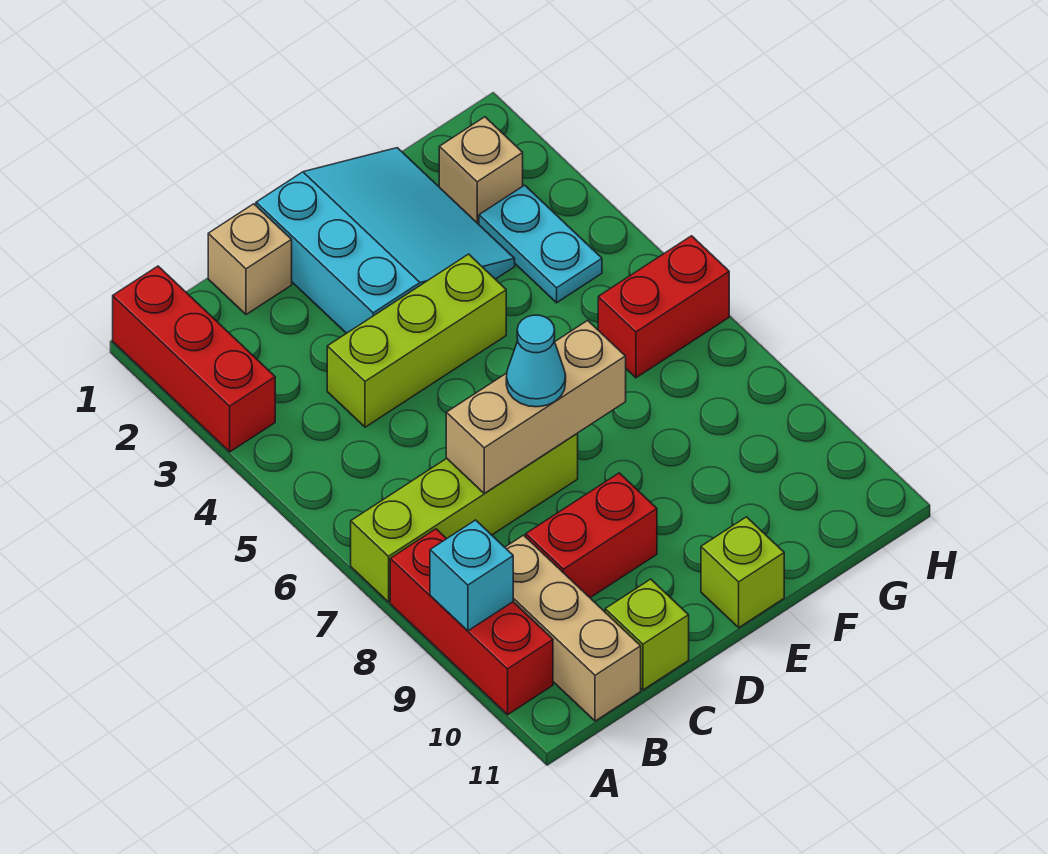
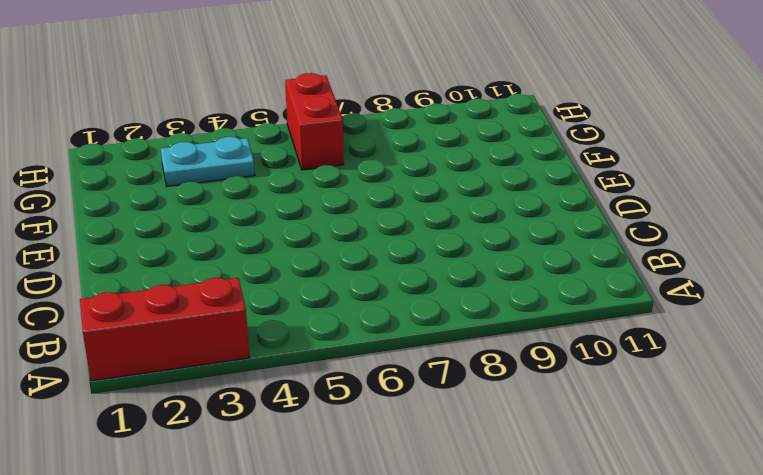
none -> lime 1x4 brick [351,434,578,602]
none -> red 1x3 brick [390,529,553,715]
none -> tan 1x3 brick [505,535,641,721]

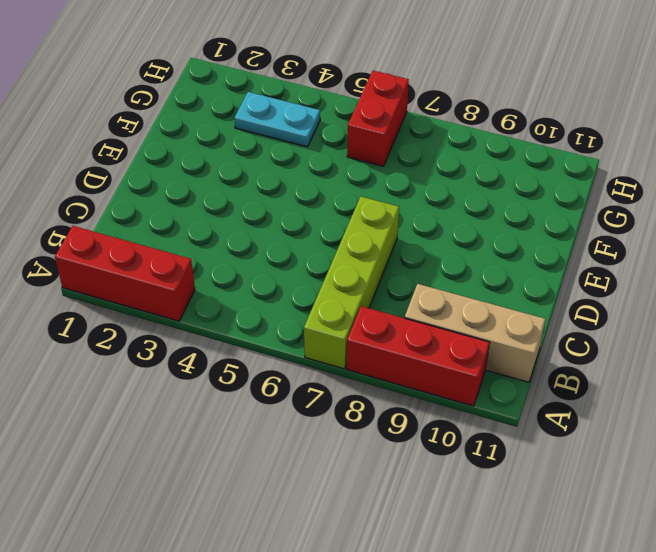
none -> tan 1x1 brick [208,204,292,315]
none -> lime 1x3 brick [327,254,506,427]
none -> red 1x2 brick [526,473,657,598]

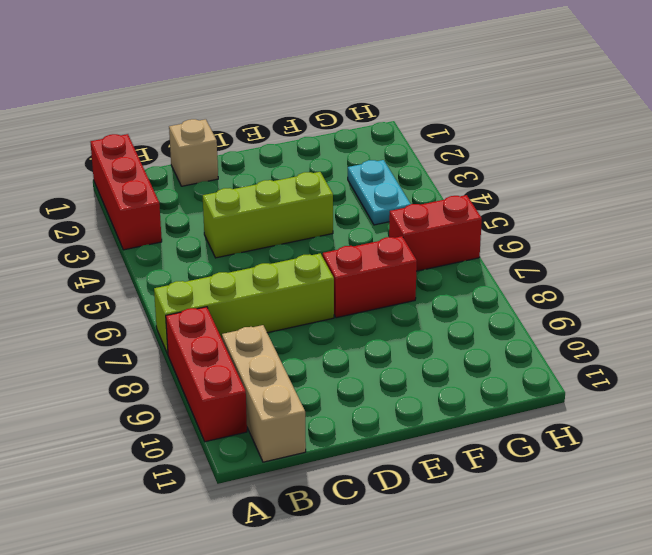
red 1x2 brick [323,236,417,318] -> red 1x2 brick moved to [526,473,657,598]
none -> lime 1x1 brick [605,579,689,690]
none -> cyan 3x3 slope [256,148,515,333]
none -> lime 1x1 brick [701,517,784,628]

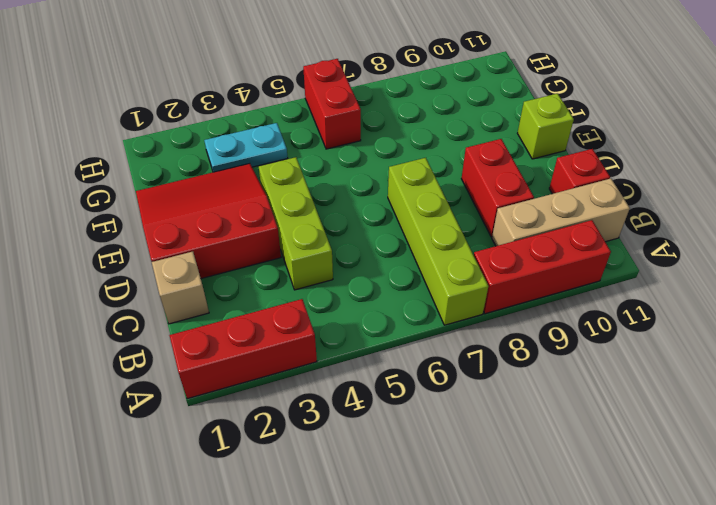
red 1x1 brick [549,149,610,194] -> lime 1x1 brick [605,579,689,690]
red 3x3 slope [136,164,281,279] -> cyan 3x3 slope [256,148,515,333]
none -> tan 1x1 brick [439,117,523,224]
none -> cyan 1x1 brick [430,520,513,631]
none -> tan 1x3 brick [446,320,626,493]

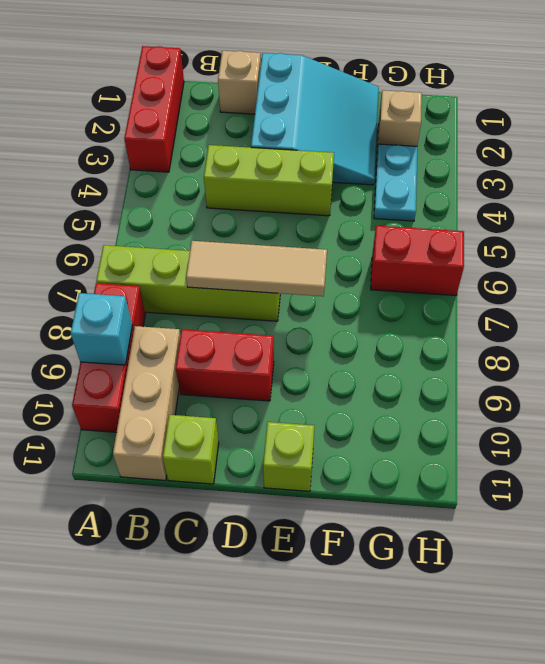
tan 1x3 tile [186,241,327,296] -> tan 1x3 brick [446,320,626,493]
none -> cyan 1x1 cone [506,315,566,407]

